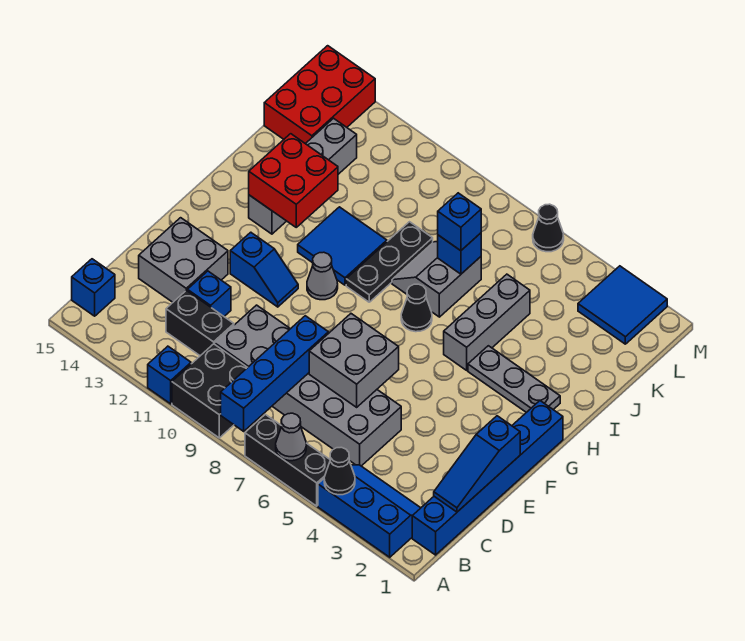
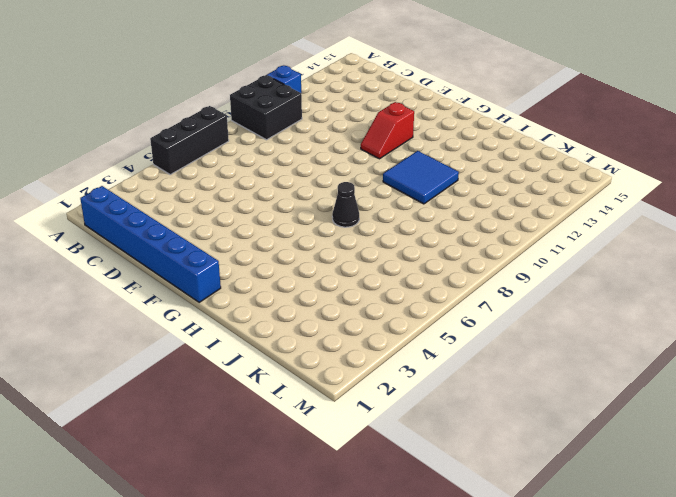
red 1x2 slope [361,102,414,159] -> blue 1x2 slope [230,232,298,307]
none -> blue 2x3 slope [318,465,420,557]
none -> blue 1x1 brick [72,259,115,316]
none -> grey 2x6 brick [215,305,401,466]
none -> black 1x2 brick [166,290,234,356]

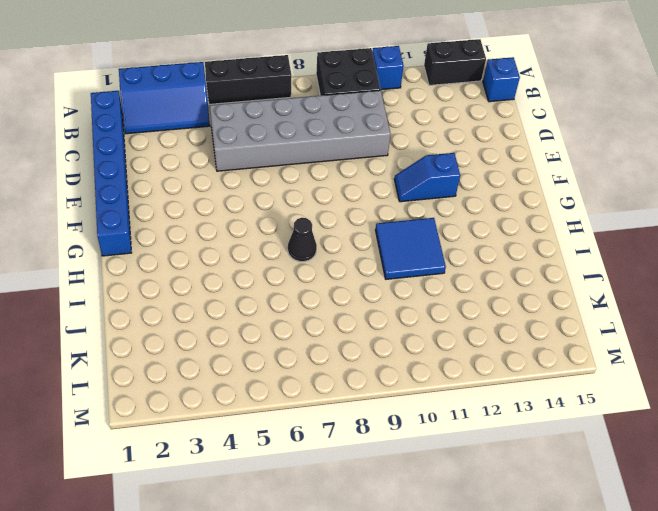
black 1x2 brick [424,39,486,85] -> black 1x2 brick moved to [166,290,234,356]
none -> blue 1x1 brick [187,271,231,316]
none -> grey 2x2 brick [139,218,228,302]
none -> grey 1x1 cone [307,252,338,300]
none -> grey 1x3 plate [468,346,560,412]

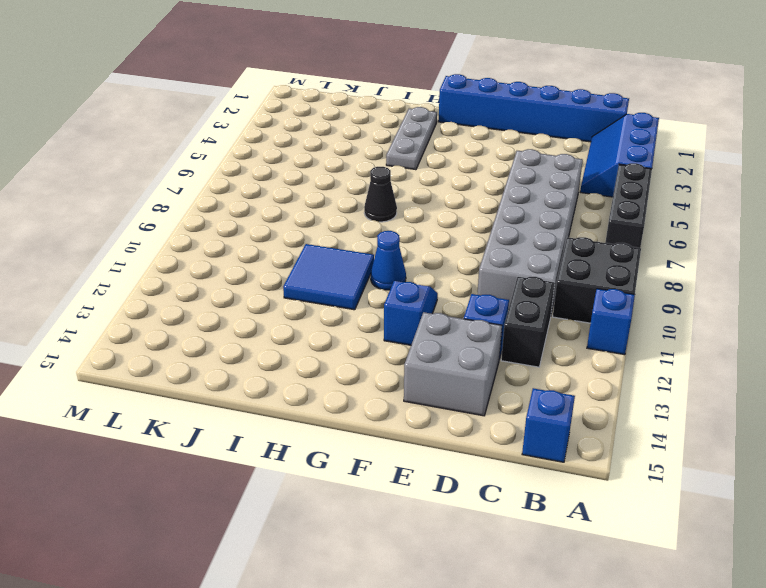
blue 1x1 cone [371,231,406,290] -> grey 1x1 cone [307,252,338,300]
none -> grey 1x3 brick [444,274,530,370]
none -> black 1x3 plate [346,222,433,302]
none -> grey 1x4 brick [249,118,357,234]
none -> grey 2x2 slope [392,242,481,317]

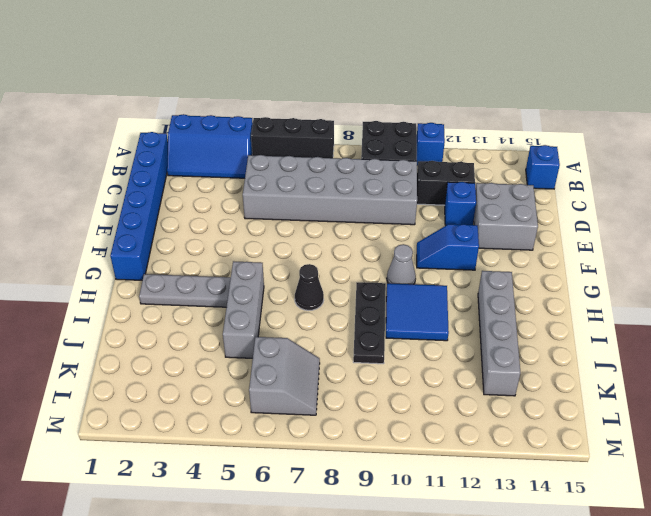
grey 2x2 slope [249,337,320,415] -> grey 2x2 slope moved to [392,242,481,317]
none -> red 2x3 brick [264,46,375,144]
none -> blue 2x2 tile [578,266,667,344]
none -> black 1x1 cone [533,204,564,252]
none -> black 1x1 cone [324,447,355,495]

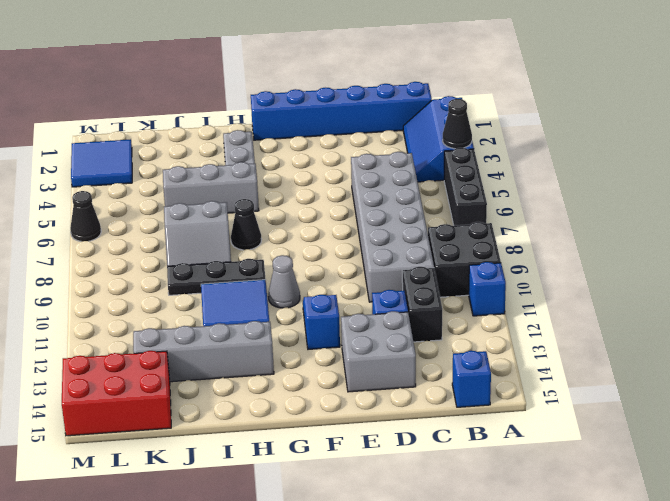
none -> grey 1x1 cone [276,413,306,461]
none -> blue 1x4 brick [221,316,328,431]
none -> blue 1x3 slope [434,416,520,512]
none -> grey 2x2 brick [309,314,399,407]

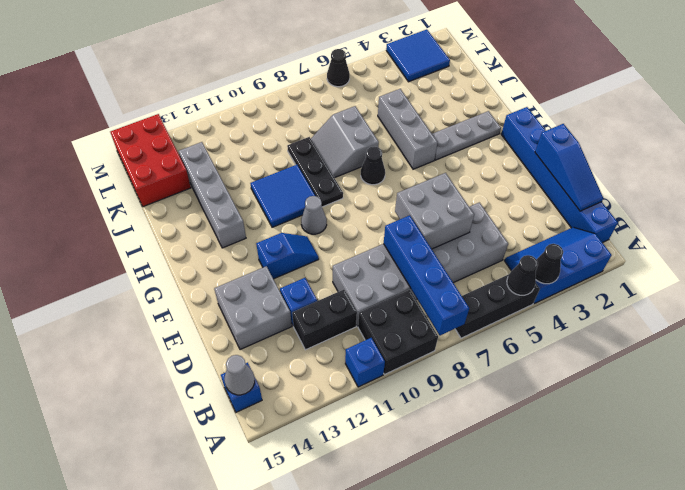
black 1x1 cone [507,255,538,295] -> none
grey 1x1 cone [224,355,255,395] -> grey 1x1 cone moved to [276,413,306,461]
none -> red 2x2 brick [249,134,338,227]
none -> blue 1x1 brick [438,233,481,274]
none -> blue 1x1 brick [438,193,481,251]

